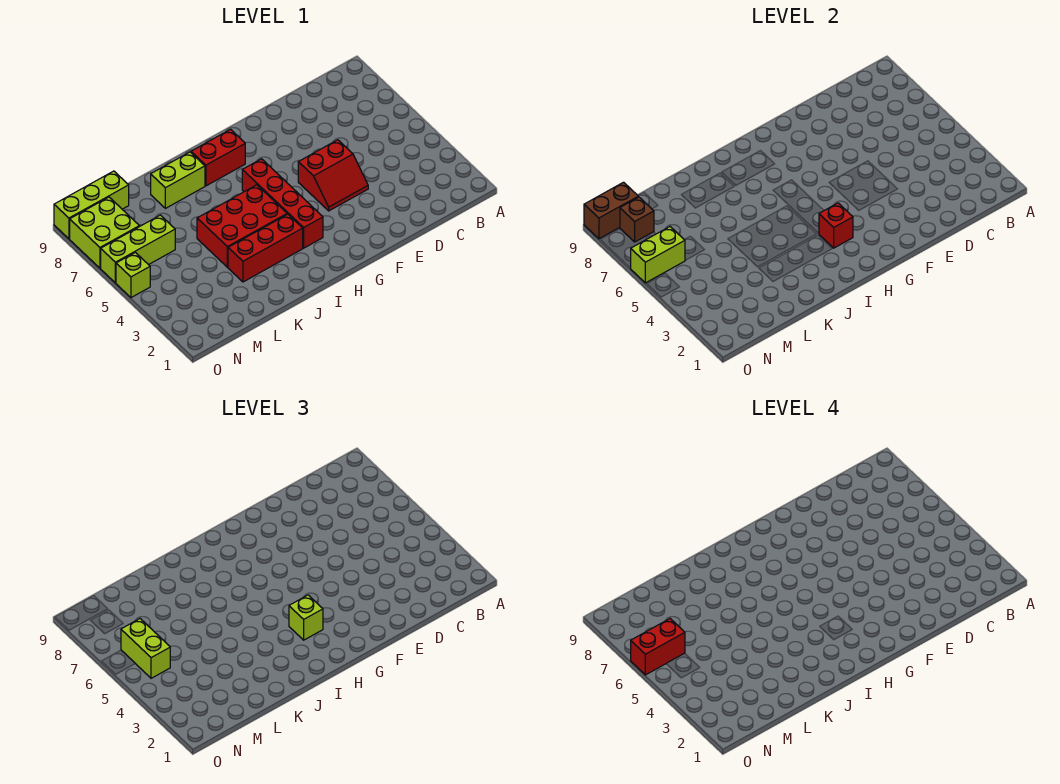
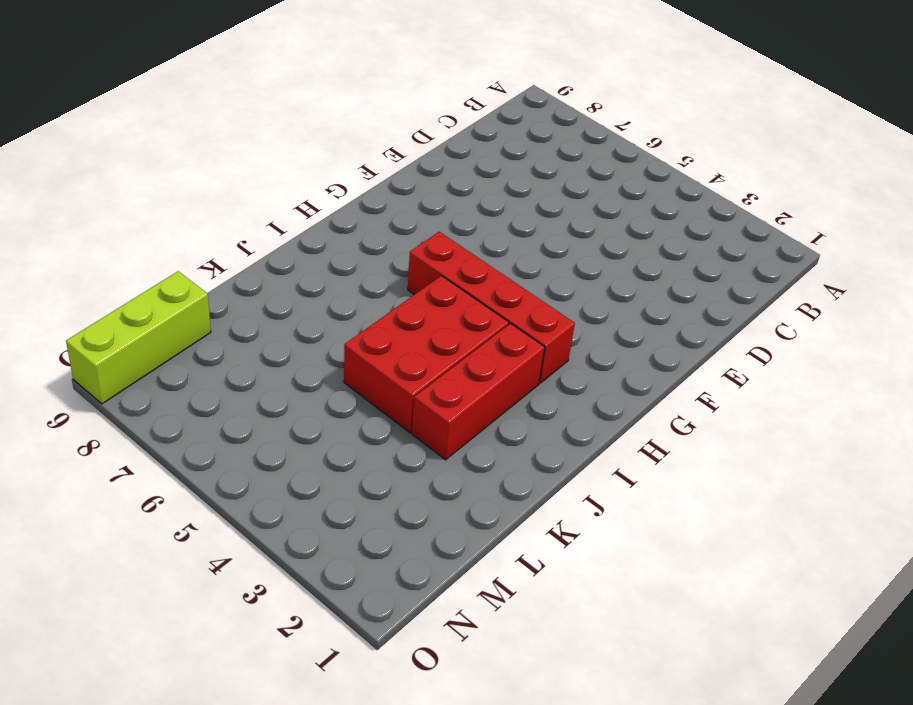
none -> red 2x2 slope [298,140,368,211]
none -> red 1x2 brick [191,129,245,186]
none -> lime 1x2 brick [151,152,205,208]

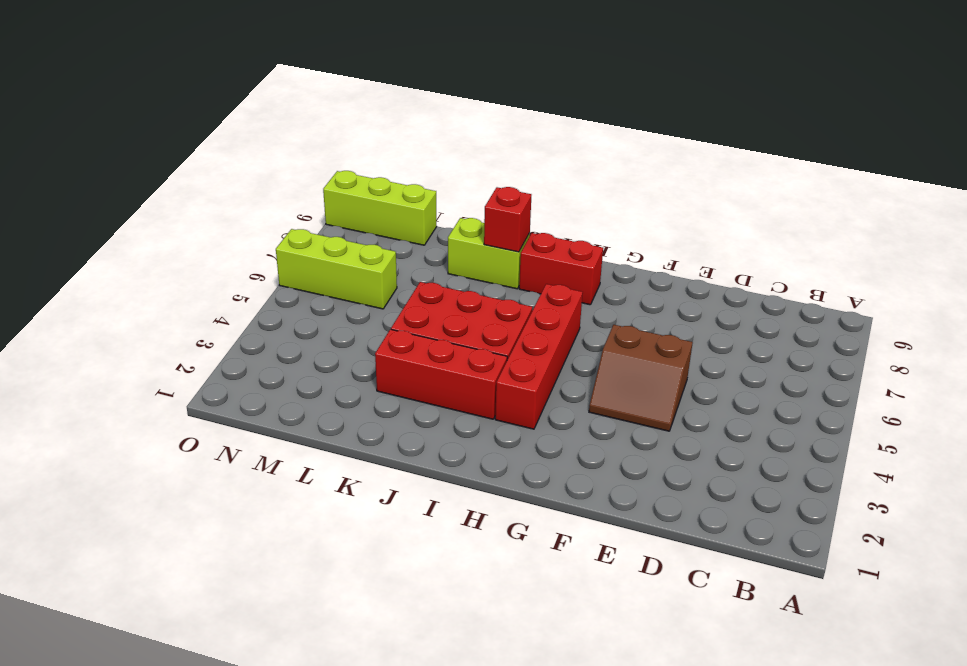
brown 2x2 slope [589,325,693,431] -> red 2x2 slope [298,140,368,211]
red 1x1 brick [484,187,531,252] -> red 1x1 brick moved to [819,203,853,248]
none -> lime 2x2 brick [70,197,139,268]
none -> lime 1x1 brick [116,252,150,298]
none -> lime 1x2 brick [631,227,685,283]

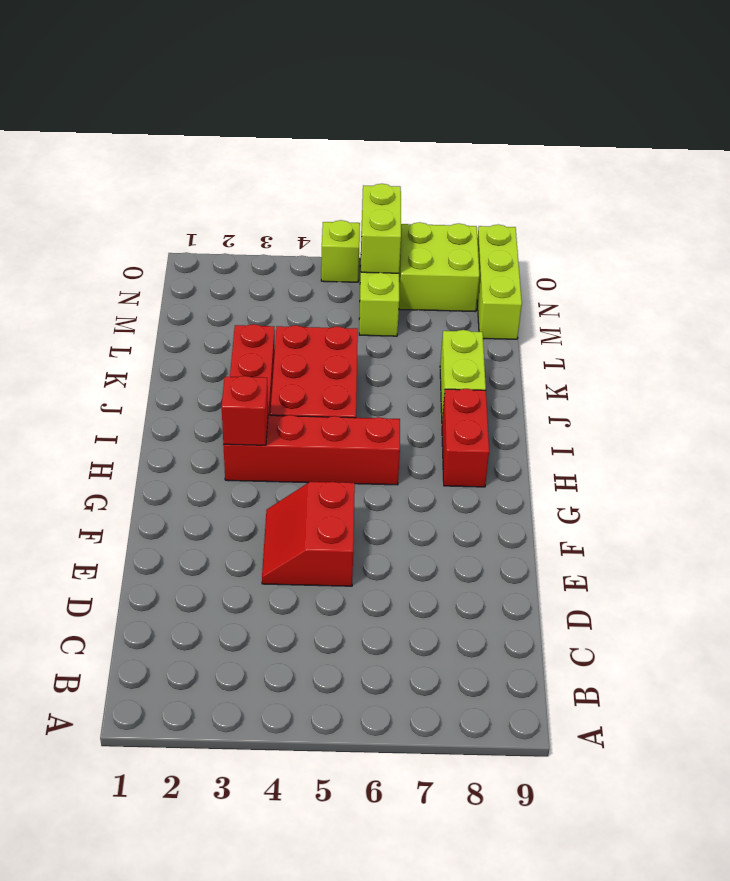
none -> brown 1x1 brick [620,197,654,242]
none -> brown 1x2 brick [584,182,638,239]
none -> lime 1x1 brick [289,595,323,640]

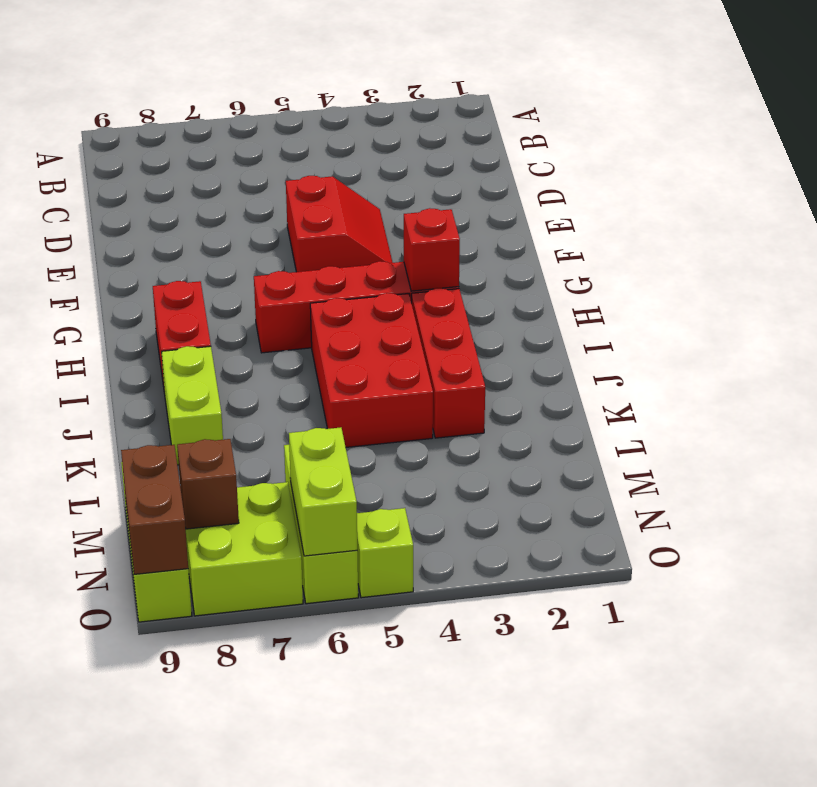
none -> lime 1x1 brick [289,595,323,640]
none -> lime 1x2 brick [121,619,170,678]
none -> red 1x2 brick [631,619,685,675]

